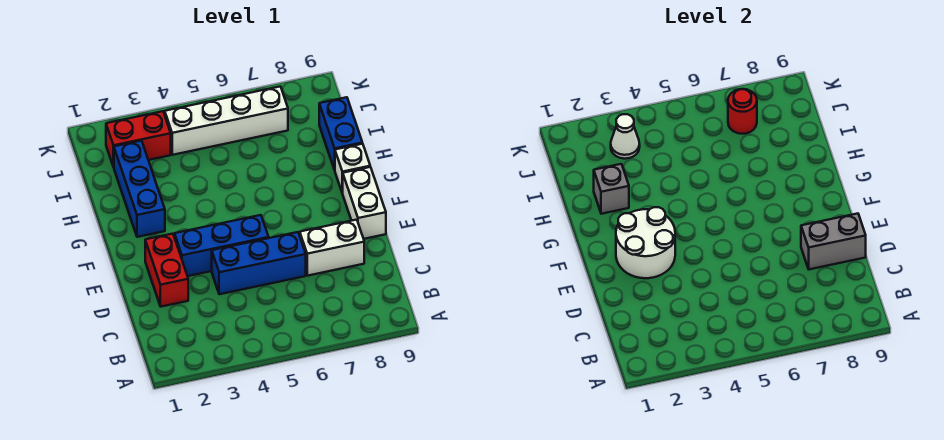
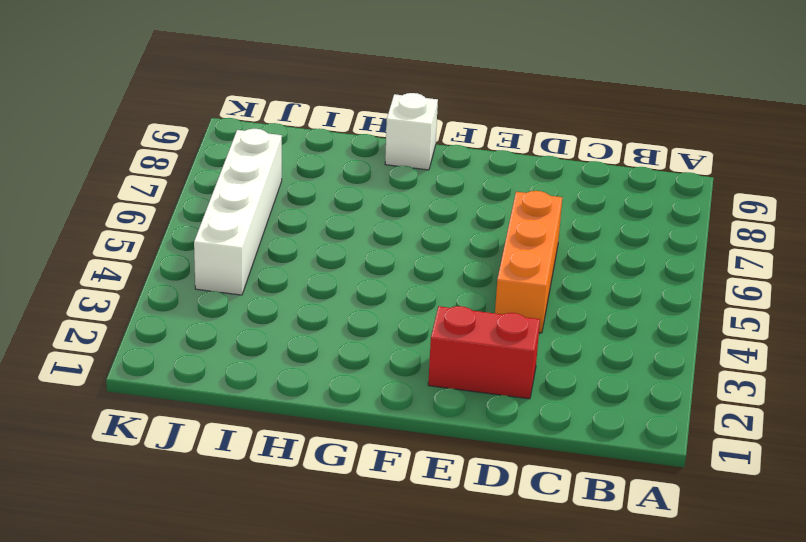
orange 1x3 brick [495,191,562,333] -> blue 1x3 brick [212,232,306,294]
none -> white 1x2 brick [300,220,364,276]
none -> blue 1x3 brick [175,215,269,276]
none -> white 1x2 brick [343,167,386,239]

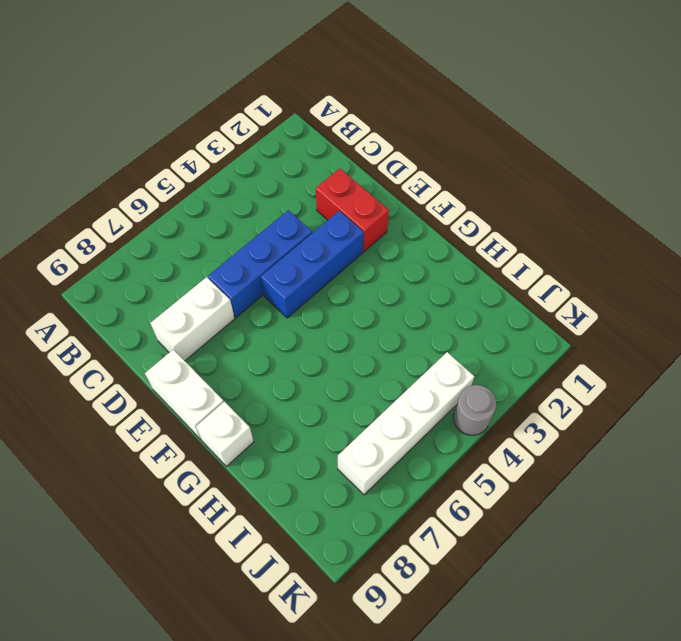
grey 1x1 round brick [453,385,496,435] -> none
none -> blue 1x3 brick [114,141,165,237]
none -> blue 1x2 brick [319,97,362,170]
none -> red 1x2 brick [106,111,171,167]

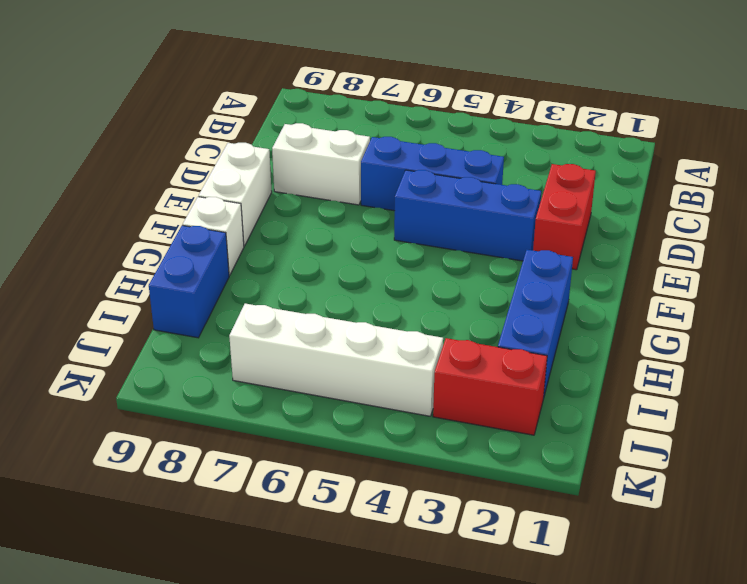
none -> grey 1x2 brick [801,214,866,269]
none -> white 2x2 round brick [616,207,675,278]
none -> grey 1x1 brick [594,164,629,214]

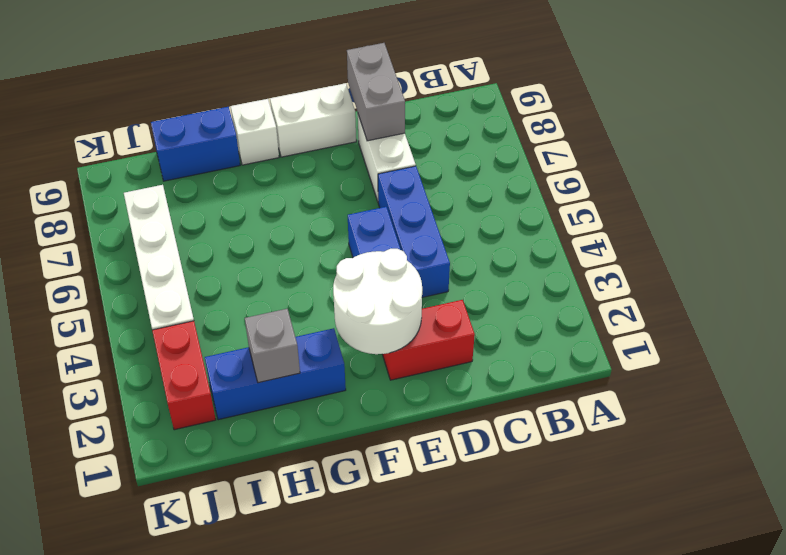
none -> white 1x1 cone [611,114,640,159]
none -> red 1x1 round brick [728,89,757,134]

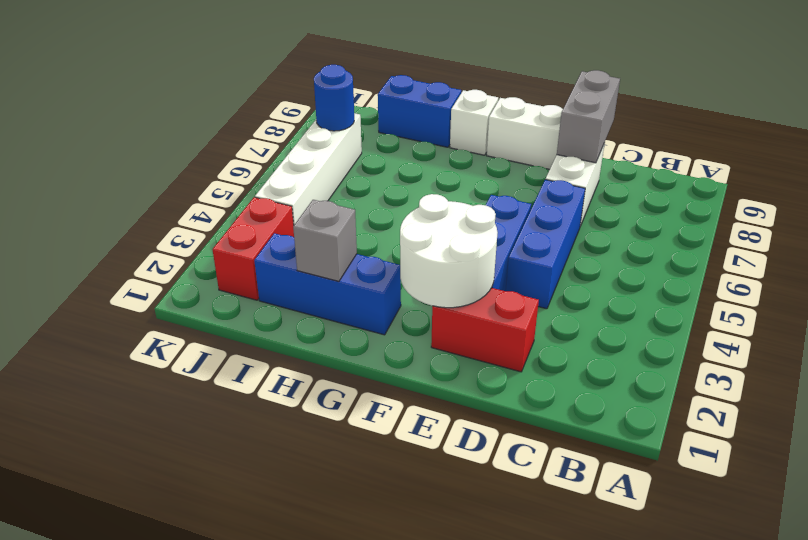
blue 1x1 round brick [314,65,354,131] -> red 1x1 round brick [728,89,757,134]
none -> white 1x1 cone [611,114,640,159]

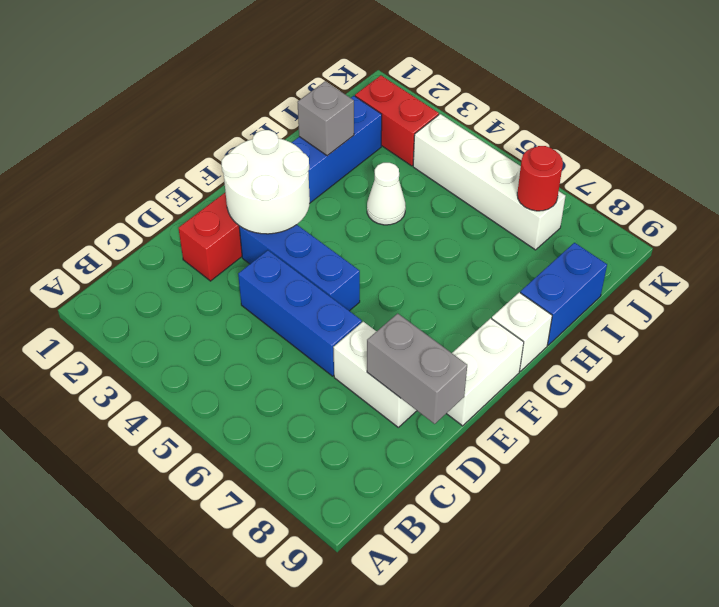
white 1x1 cone [367,163,406,225] -> white 1x1 cone moved to [611,114,640,159]

